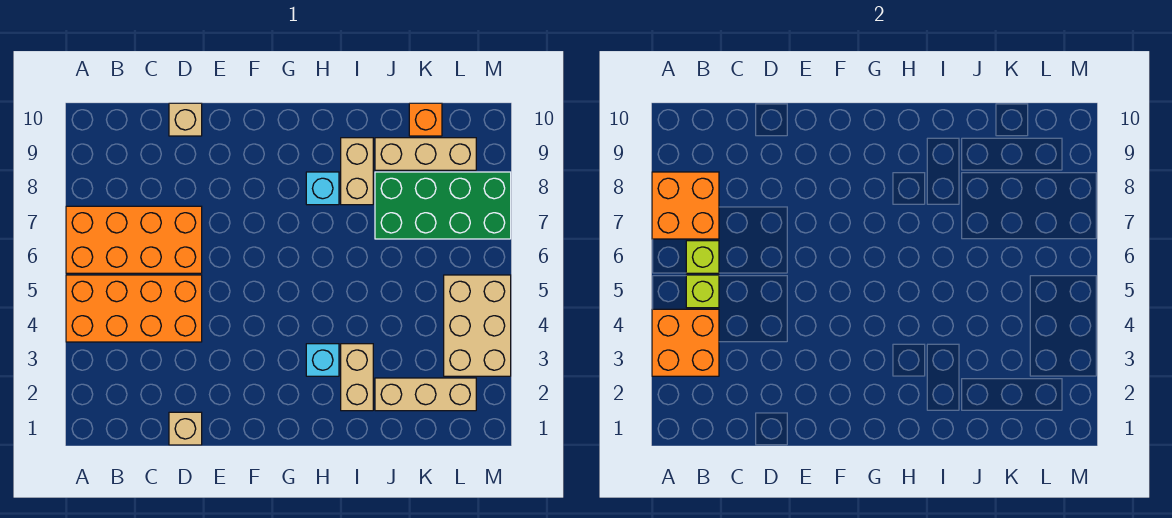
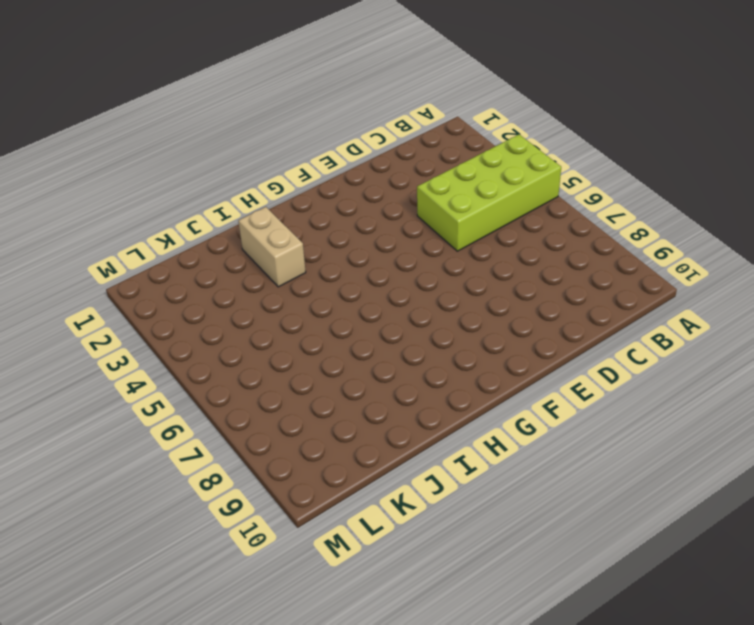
lime 2x4 brick [417,135,561,251] -> orange 2x4 brick [66,275,202,342]
none -> orange 2x4 brick [66,206,202,273]
none -> tan 1x1 brick [169,412,202,445]
none -> tan 1x1 brick [169,103,202,136]

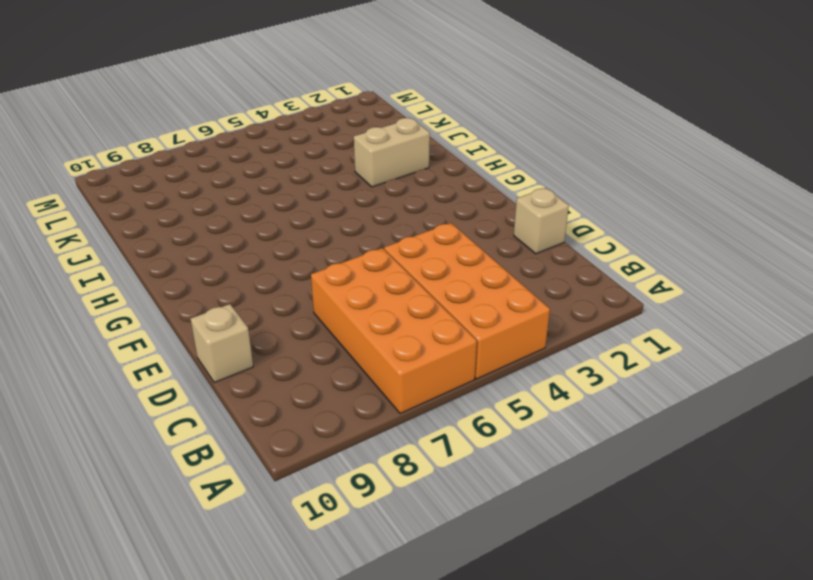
none -> cyan 1x1 brick [306,344,339,376]
none -> cyan 1x1 brick [306,172,339,205]
none -> tan 1x2 brick [341,138,373,205]

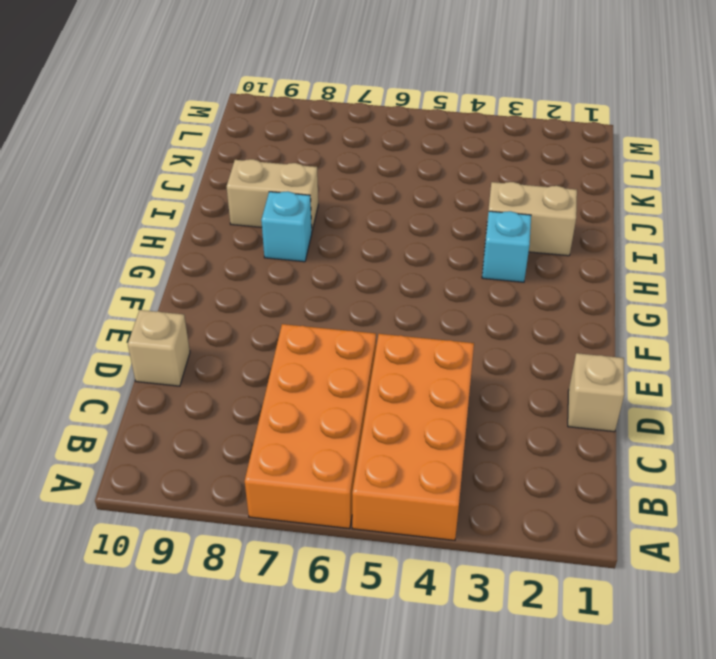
none -> tan 1x3 brick [375,378,476,411]
none -> green 2x4 brick [375,172,511,239]
none -> tan 1x3 brick [375,138,476,170]

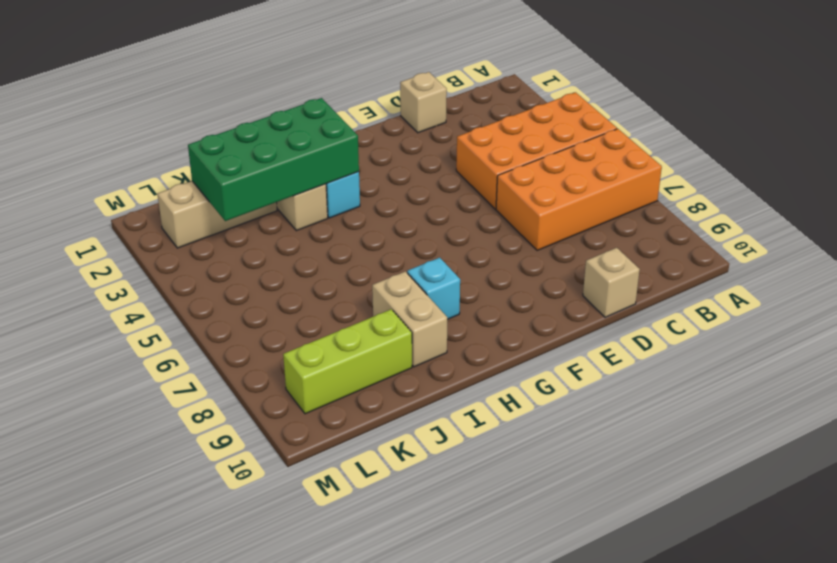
green 2x4 brick [188,98,359,221] -> green 2x4 brick moved to [375,172,511,239]
lime 1x3 brick [283,309,412,414] -> tan 1x3 brick [375,138,476,170]
none -> orange 1x1 brick [409,103,442,136]
none -> tan 2x3 brick [444,275,511,376]
none -> orange 2x2 brick [652,309,719,376]

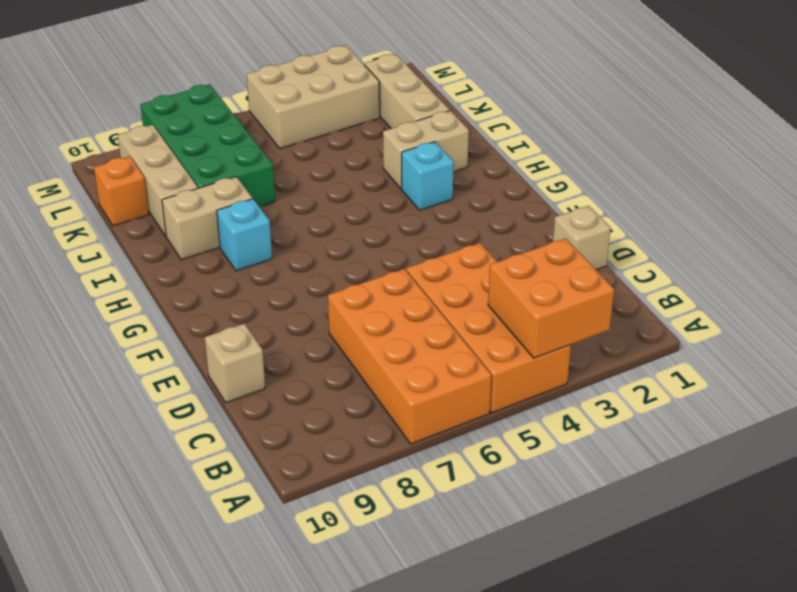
none -> orange 2x2 brick [652,172,719,239]
none -> lime 1x1 brick [686,275,719,308]
none -> lime 1x1 brick [686,241,719,273]

